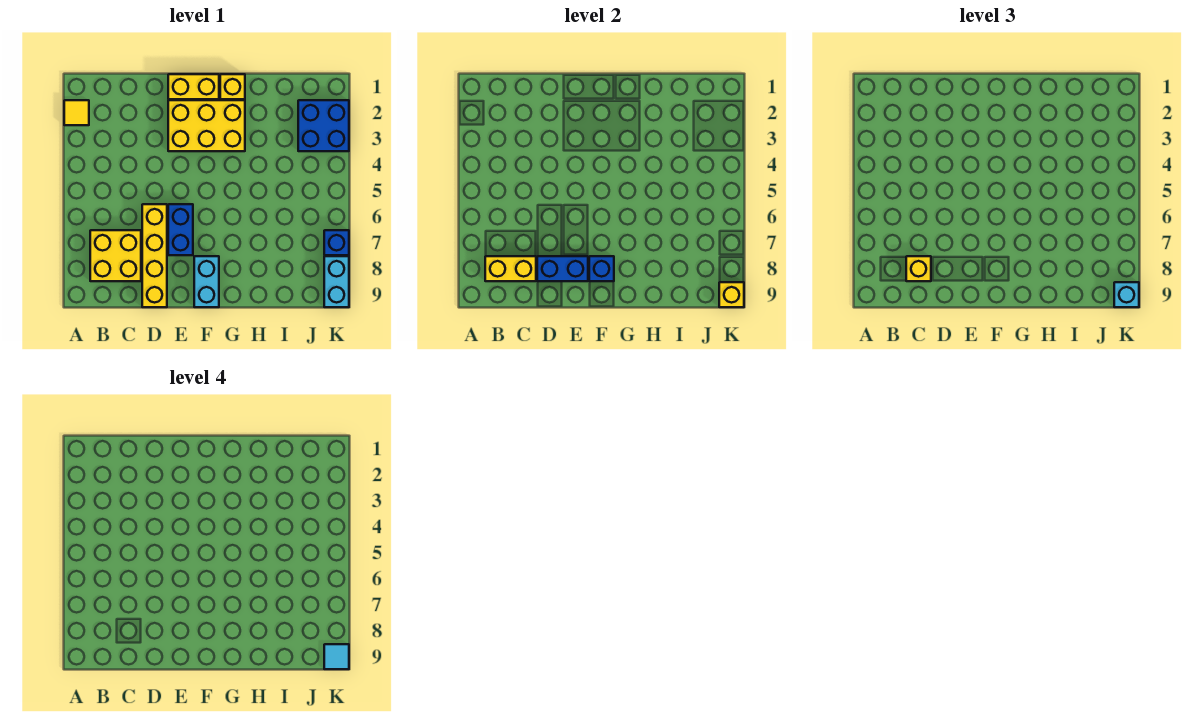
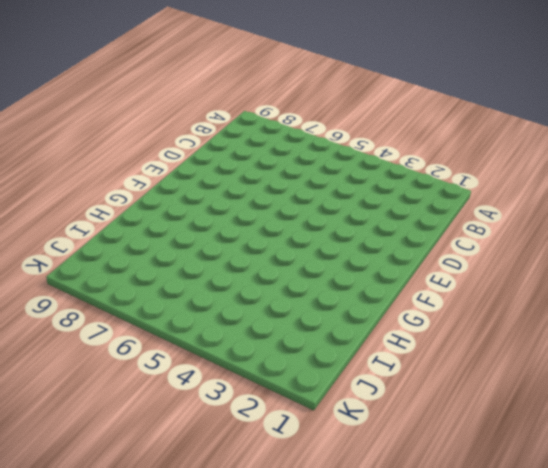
none -> yellow 1x1 tile [64,100,89,125]
none -> yellow 2x2 brick [90,230,141,281]
none -> yellow 1x4 brick [142,204,167,307]

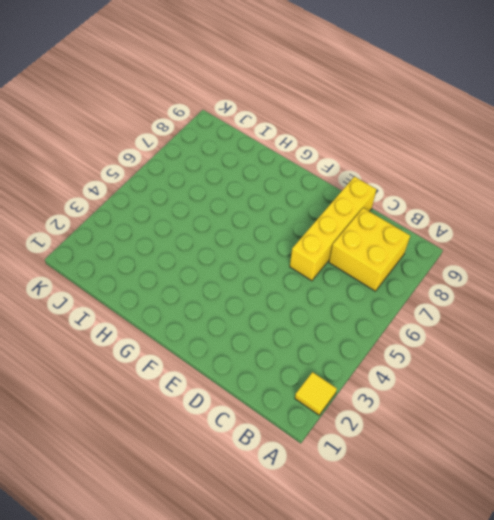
none -> yellow 1x2 brick [168,74,219,99]
none -> yellow 2x3 brick [168,100,245,151]
none -> blue 1x2 brick [168,204,193,255]

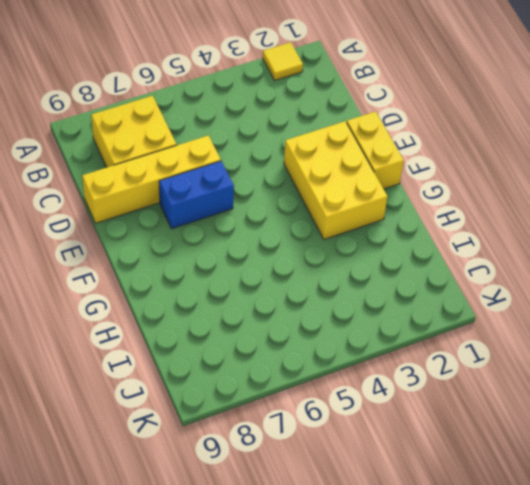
none -> cyan 1x2 brick [194,256,219,307]
none -> yellow 1x1 brick [220,74,245,99]
none -> blue 2x2 brick [298,100,349,151]

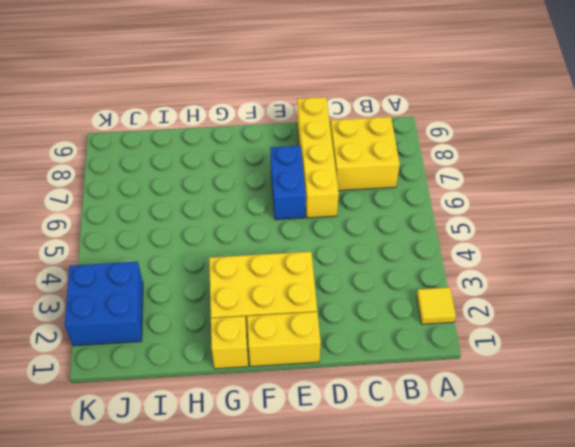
none -> cyan 1x2 brick [194,256,219,307]
none -> blue 1x1 brick [324,230,349,255]
none -> cyan 1x2 brick [324,256,349,307]

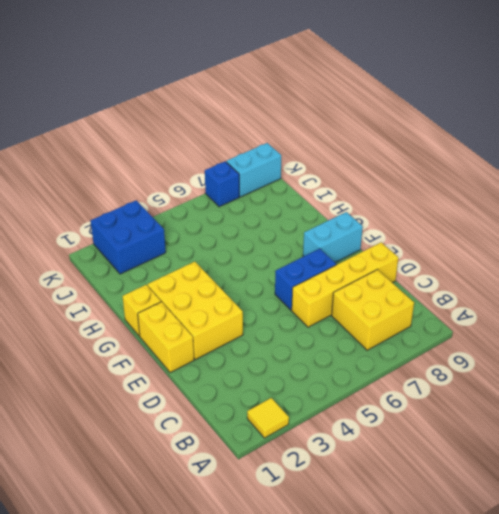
none -> yellow 1x2 brick [485,256,536,281]
none -> blue 1x2 brick [537,256,588,281]
none -> blue 1x1 brick [589,256,614,281]

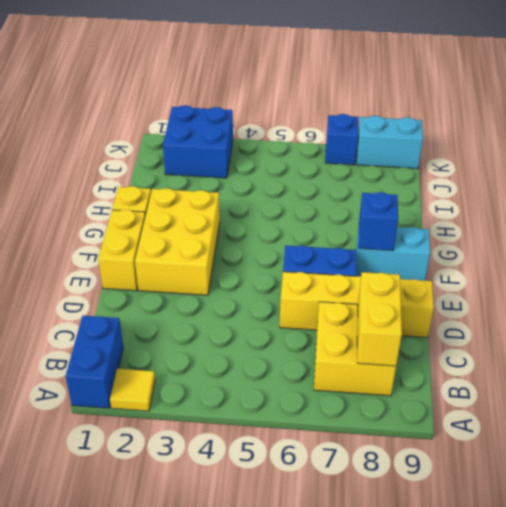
blue 1x2 brick [66,316,123,408] -> blue 1x2 brick moved to [537,256,588,281]
none -> yellow 1x1 brick [719,282,744,307]
none -> yellow 1x1 brick [906,256,931,281]
none -> cyan 1x1 brick [1114,282,1139,307]

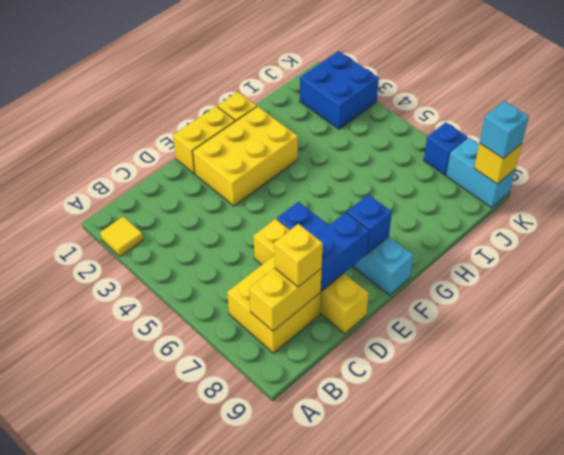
none -> cyan 1x1 tile [324,644,349,669]

